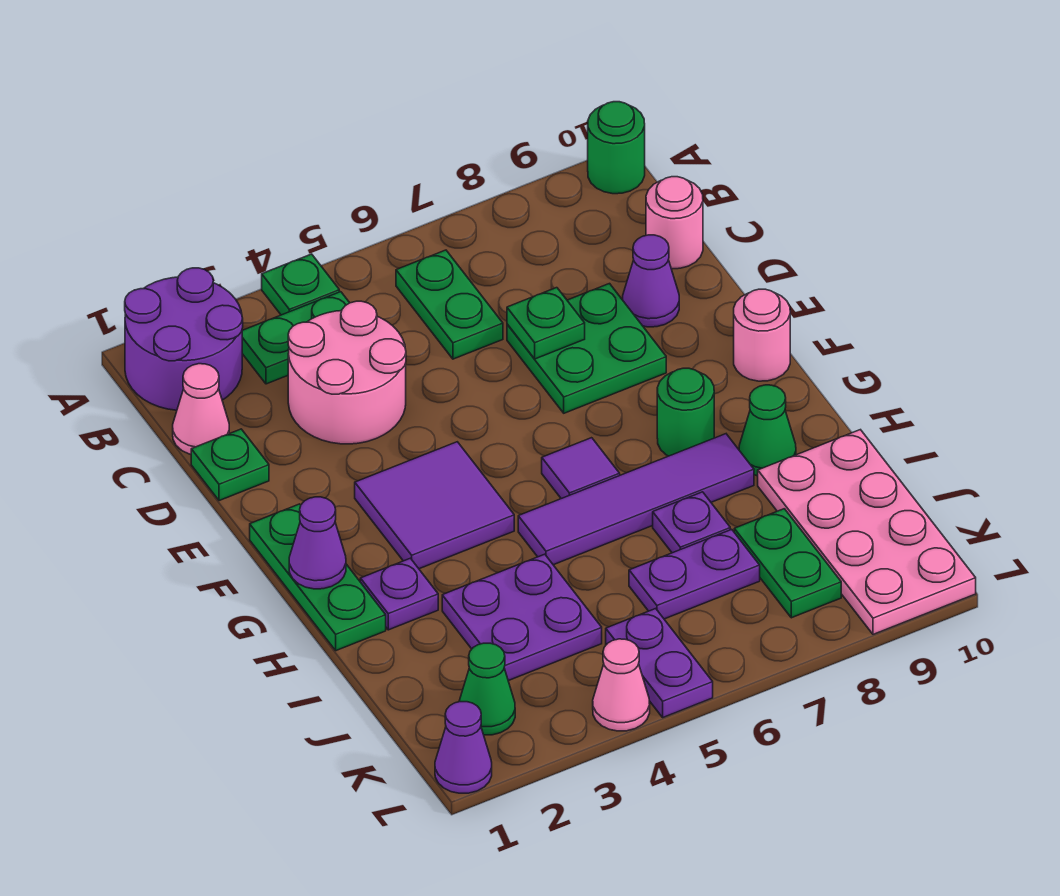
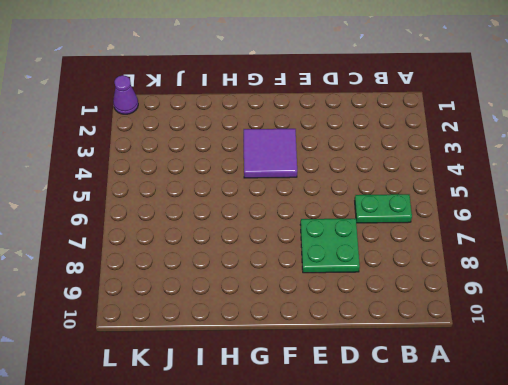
none -> purple 2x2 round brick [125,268,243,410]
none -> green 1x1 plate [262,254,339,315]
none -> green 1x1 round brick [588,102,645,194]
none -> green 1x2 plate [242,292,349,384]

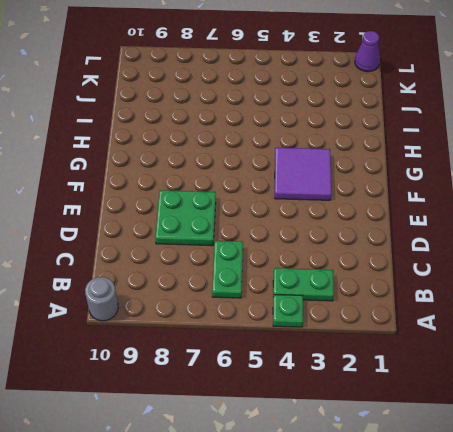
grey 1x1 round brick [85,277,118,321] -> green 1x1 round brick [588,102,645,194]
none -> purple 2x2 round brick [125,268,243,410]
none -> pink 1x1 cone [173,364,229,454]
none -> pink 2x2 round brick [288,301,406,444]
none -> pink 1x1 round brick [646,177,703,269]

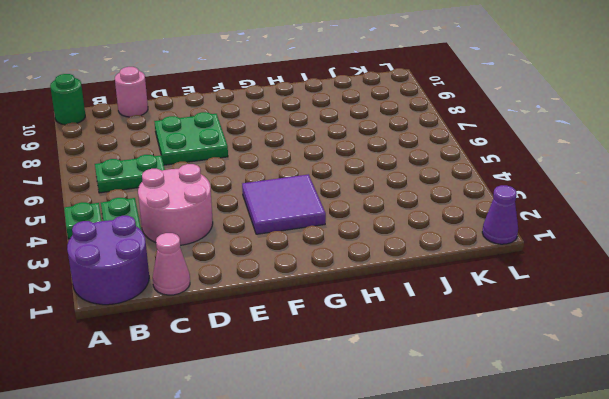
none -> green 1x1 plate [191,429,269,501]
none -> purple 1x1 cone [623,235,679,327]
none -> green 1x3 plate [250,504,386,651]
none -> pink 1x1 round brick [734,289,790,381]

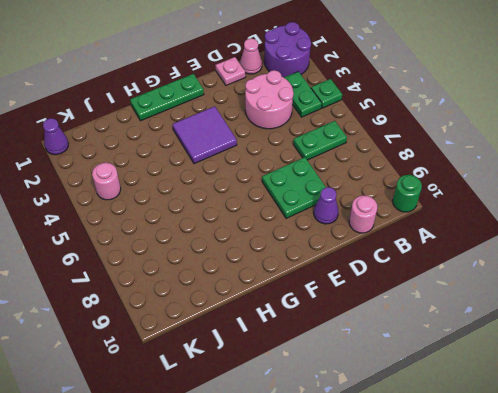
pink 1x1 plate [215,57,246,85] -> green 1x1 plate [191,429,269,501]
pink 1x1 round brick [92,163,121,200] -> pink 1x1 round brick moved to [734,289,790,381]
none -> purple 1x1 tile [542,438,620,499]
none -> green 1x1 round brick [657,368,714,456]
none -> purple 1x1 plate [360,558,438,630]
none -> purple 1x4 tile [518,434,754,565]

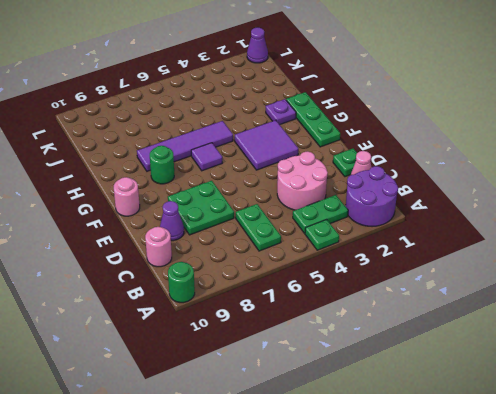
none -> green 1x1 cone [739,385,796,476]
none -> purple 2x2 plate [442,554,602,681]
none -> purple 1x1 plate [653,492,730,553]
none -> pink 2x4 plate [758,430,976,634]

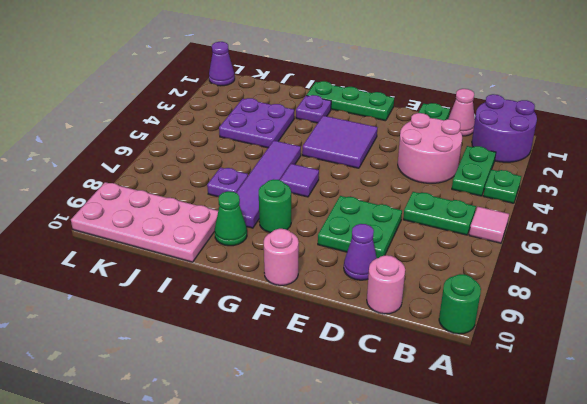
pink 1x1 tile [469,207,509,243] -> none
none -> purple 1x2 plate [629,529,760,619]
none -> green 1x2 plate [734,509,841,618]
none -> green 1x1 cone [459,643,515,735]
none -> purple 1x2 plate [606,609,713,717]

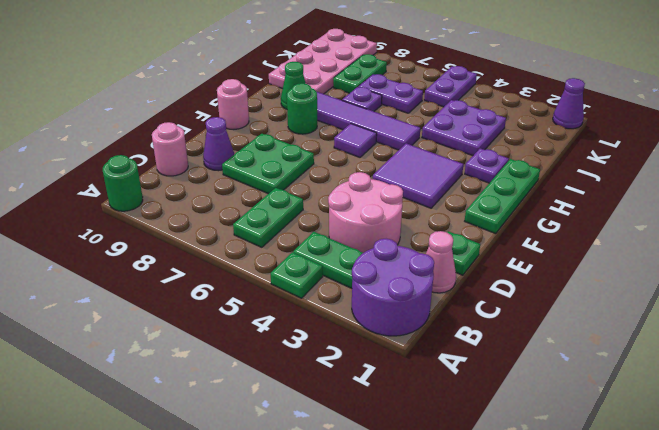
none -> green 1x1 cone [459,643,515,735]
none -> pink 1x1 cone [593,639,650,731]
none -> green 1x1 plate [507,288,585,359]
none -> purple 1x1 cone [289,497,346,589]

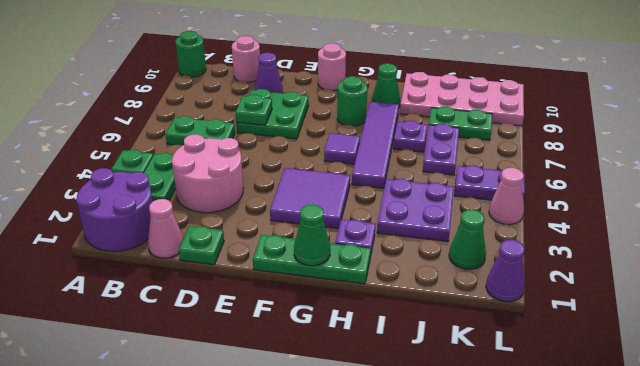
green 1x1 cone [294,204,330,266] -> purple 1x1 cone [289,497,346,589]

